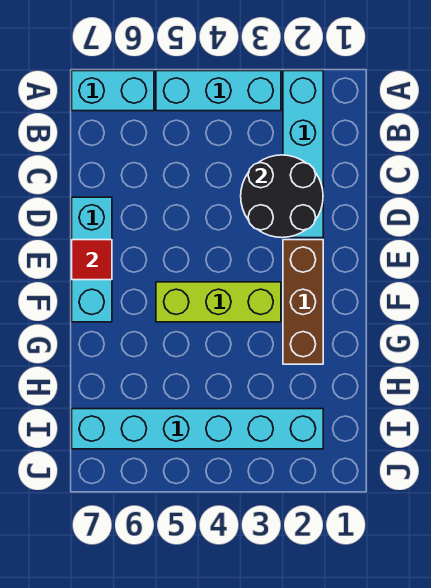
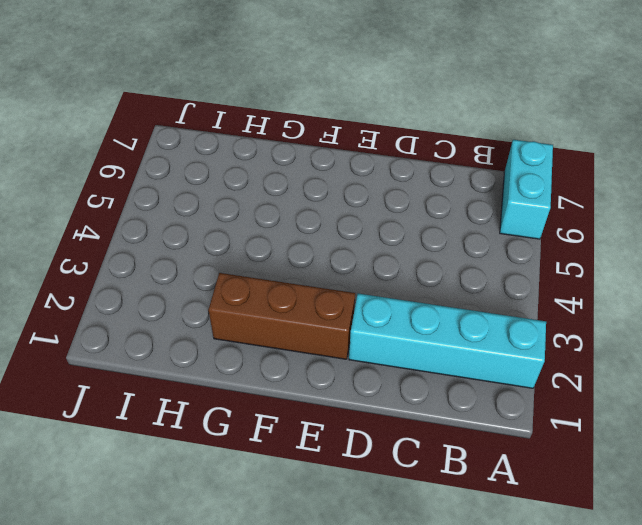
none -> cyan 1x3 brick [156,71,281,111]
none -> cyan 1x3 brick [72,197,112,322]

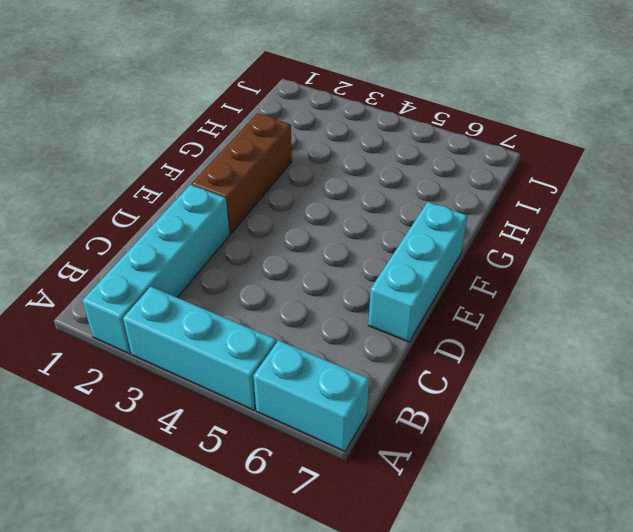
none -> lime 1x3 brick [156,282,281,322]
none -> cyan 1x6 brick [72,409,323,449]

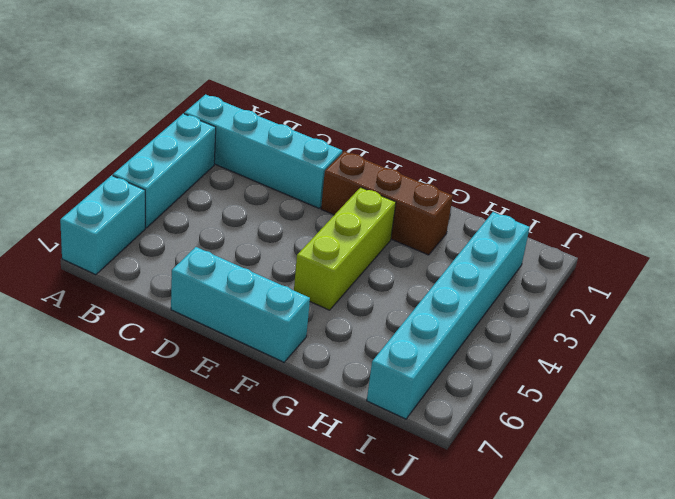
none -> black 2x2 round brick [241,155,323,238]
none -> red 1x1 tile [72,240,112,280]

